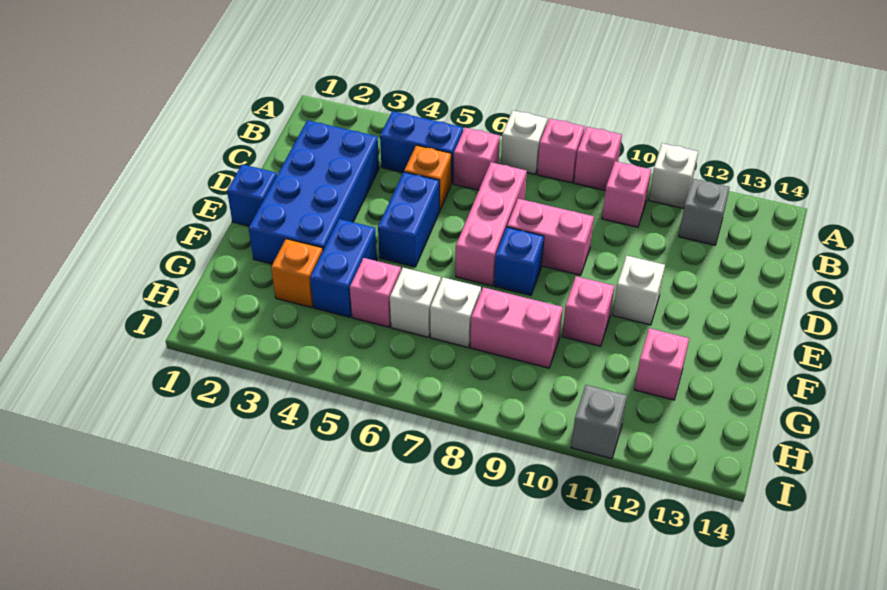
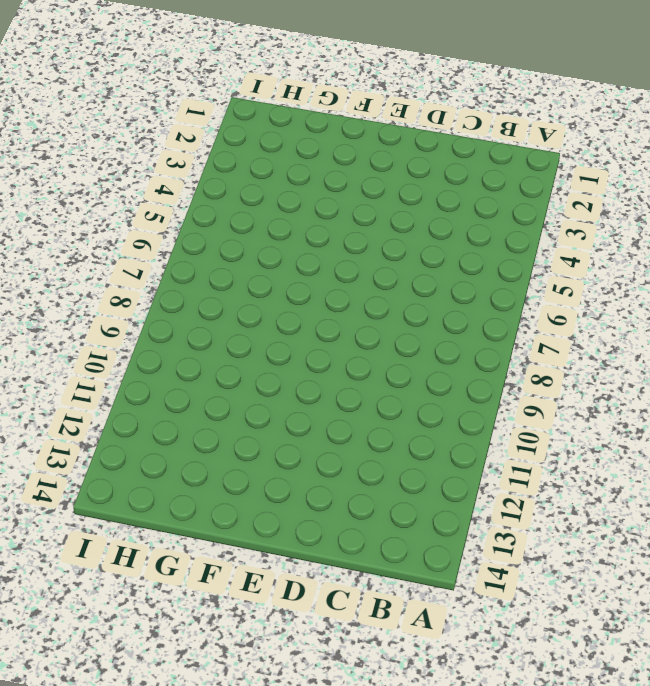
none -> white 1x1 brick [501,110,547,174]
none -> pink 1x1 brick [537,118,584,183]
none -> pink 1x1 brick [574,127,622,191]

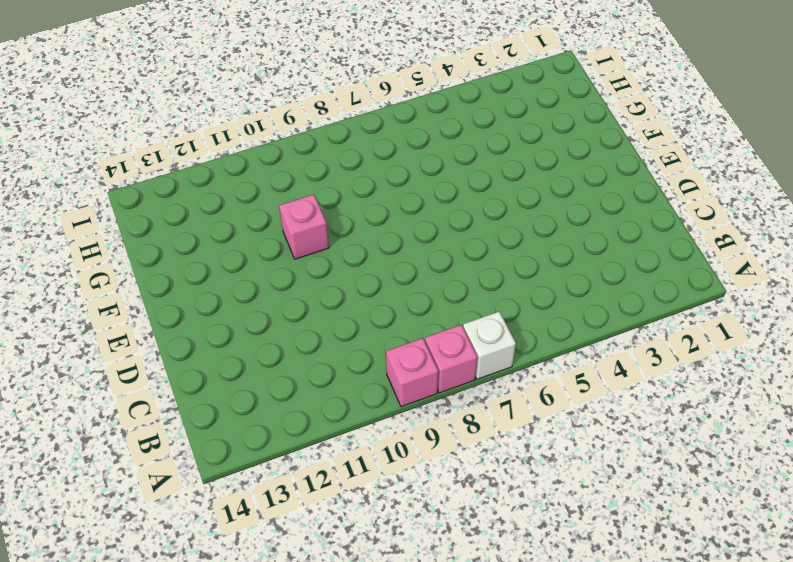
none -> white 1x1 brick [649,143,698,208]
none -> blue 1x2 brick [380,111,463,184]
none -> pink 1x1 brick [453,128,500,190]

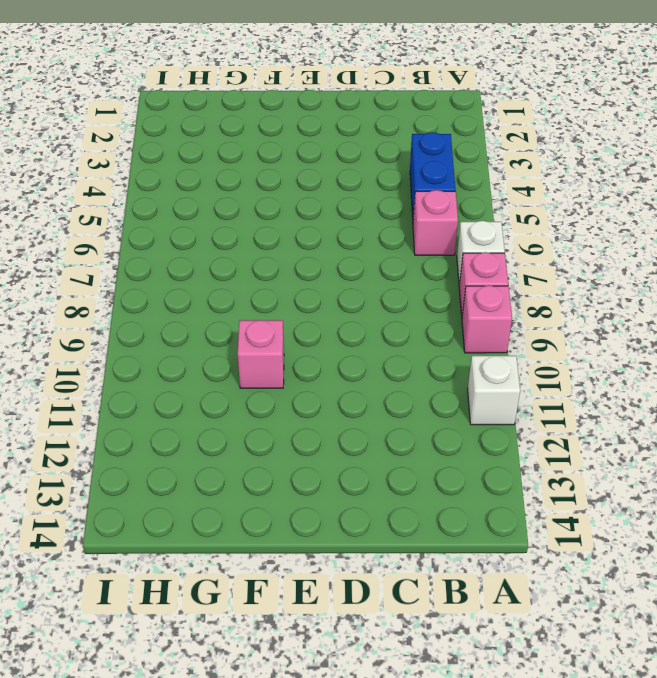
none -> pink 1x1 brick [602,161,651,227]
none -> grey 1x1 brick [679,179,730,245]
none -> blue 2x4 brick [249,120,379,264]

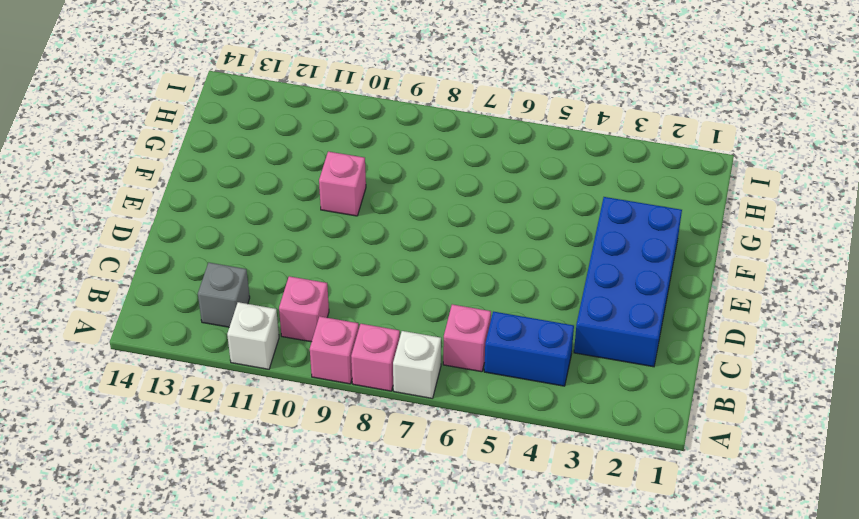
none -> orange 1x1 brick [404,145,451,211]
none -> pink 1x3 brick [456,162,527,286]
none -> blue 1x2 brick [378,172,439,267]

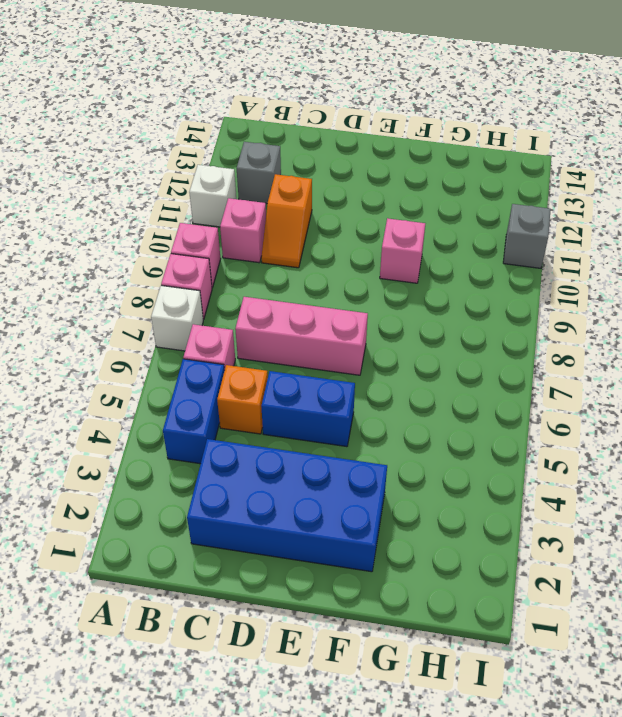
orange 1x2 slope [261,174,312,268] -> none
none -> pink 1x2 brick [507,199,594,275]
none -> blue 1x1 brick [227,164,277,226]
none -> blue 1x1 brick [494,227,544,295]

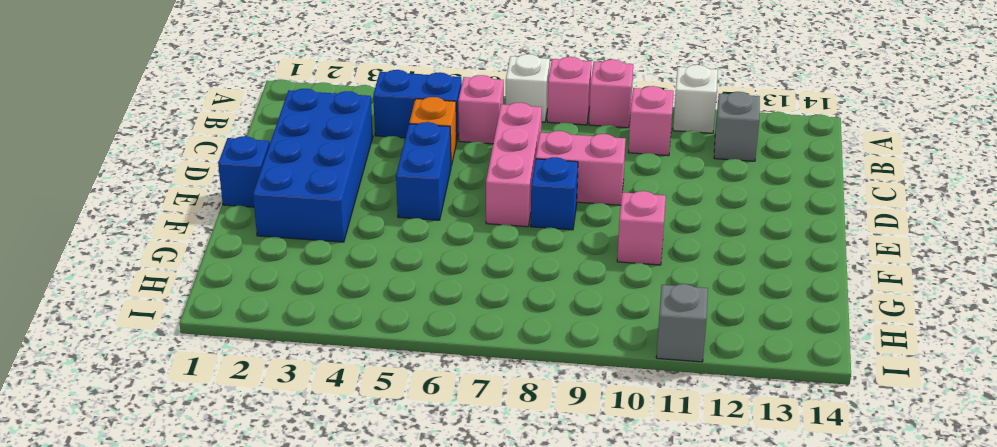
none -> white 1x1 brick [613,256,665,325]
none -> blue 1x2 brick [310,219,377,317]
none -> orange 1x1 brick [271,239,323,308]

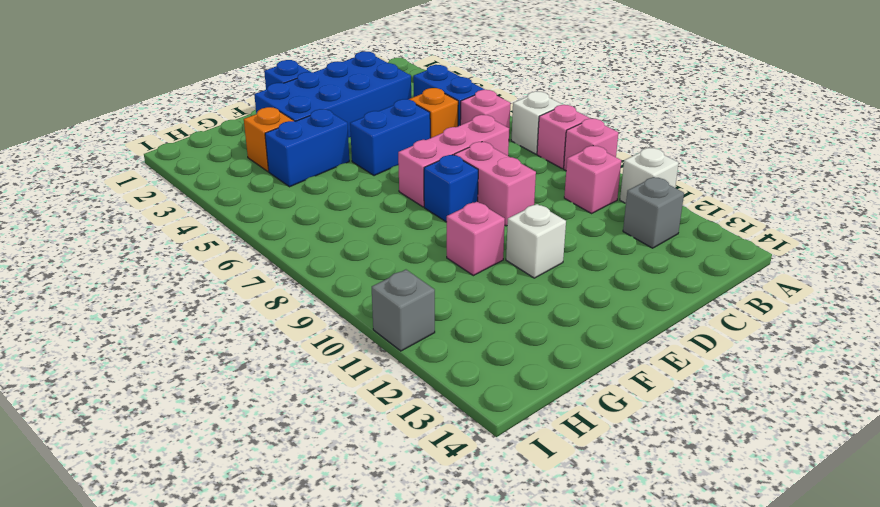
none -> pink 1x1 brick [350,258,401,327]
none -> white 1x1 brick [390,268,441,337]
none -> white 1x1 brick [430,277,481,347]

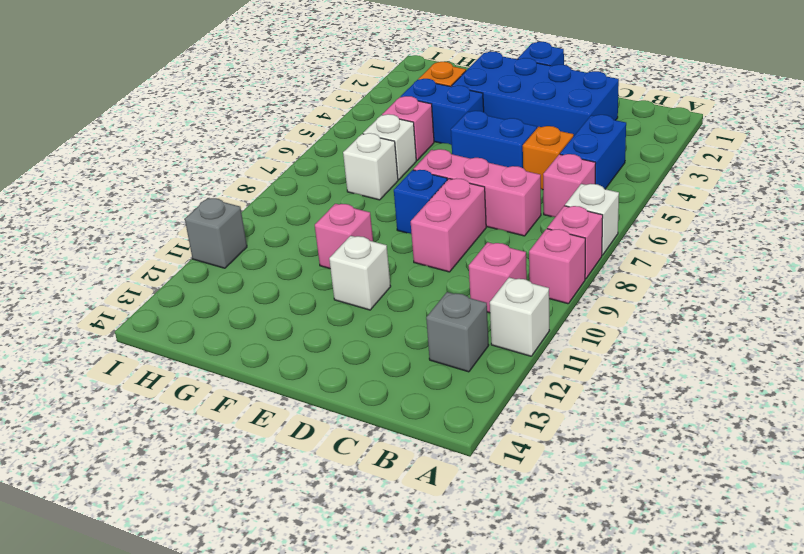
none -> pink 1x2 brick [470,287,563,368]
none -> pink 1x1 brick [634,328,689,400]

